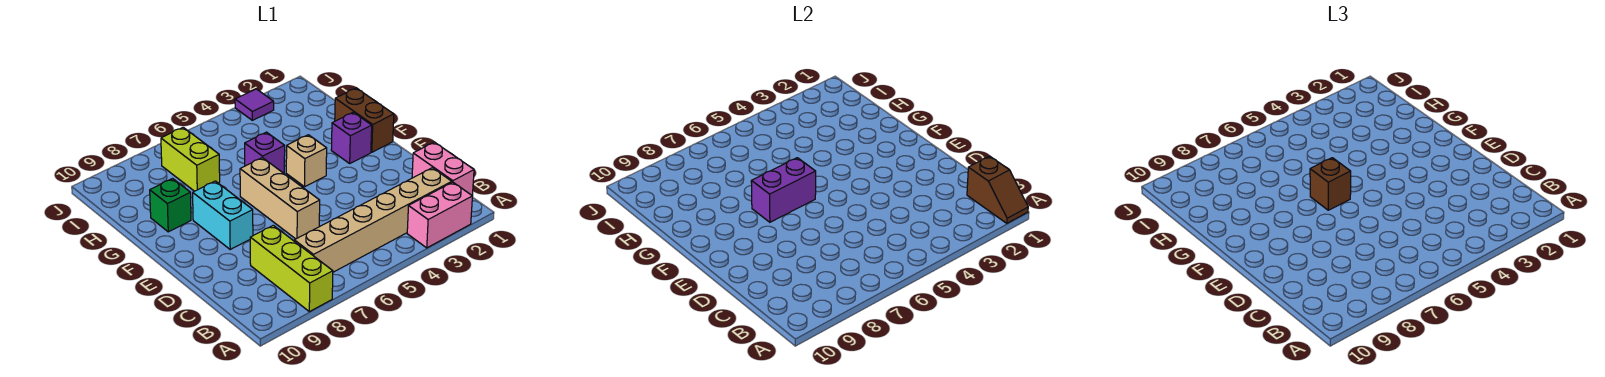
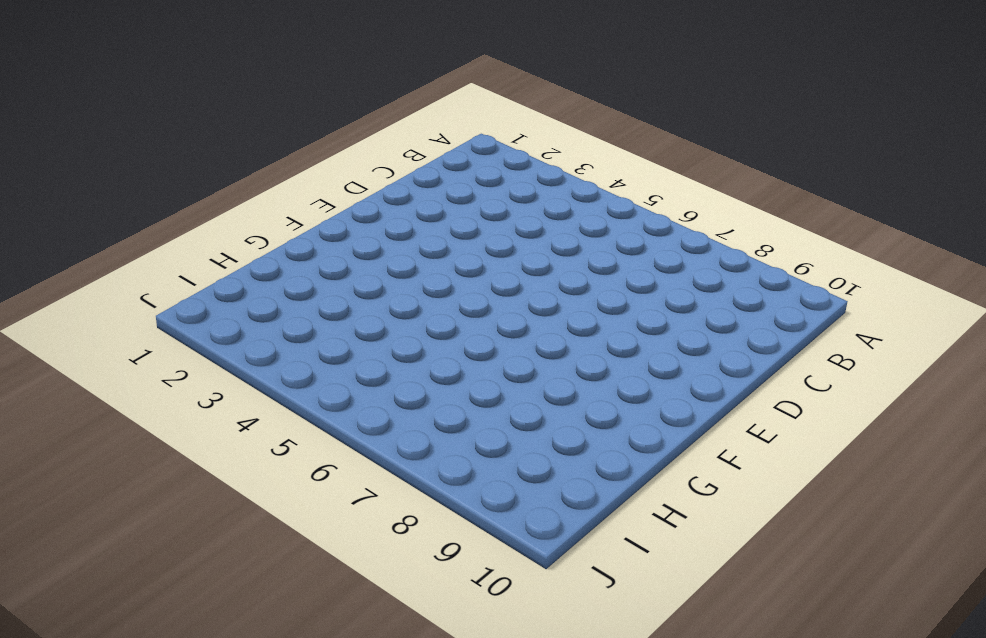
none -> pink 1x2 brick [407,182,472,248]
none -> lime 1x3 brick [250,225,333,312]
none -> pink 1x2 brick [412,142,474,195]

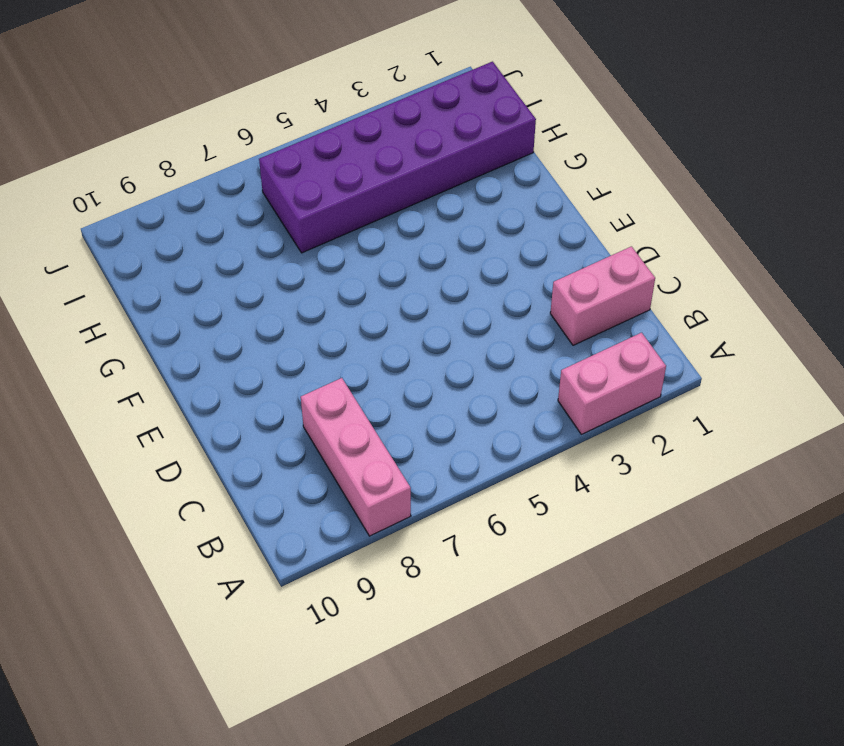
pink 1x3 brick [301,378,411,536] -> lime 1x3 brick [250,225,333,312]
pink 1x2 brick [550,246,655,345] -> pink 1x2 brick turned to [412,142,474,195]
purple 2x6 brick [259,62,536,253] -> none
none -> tan 1x6 brick [294,168,452,272]
none -> tan 1x3 brick [240,158,320,239]
none -> cyan 1x2 brick [193,181,253,249]

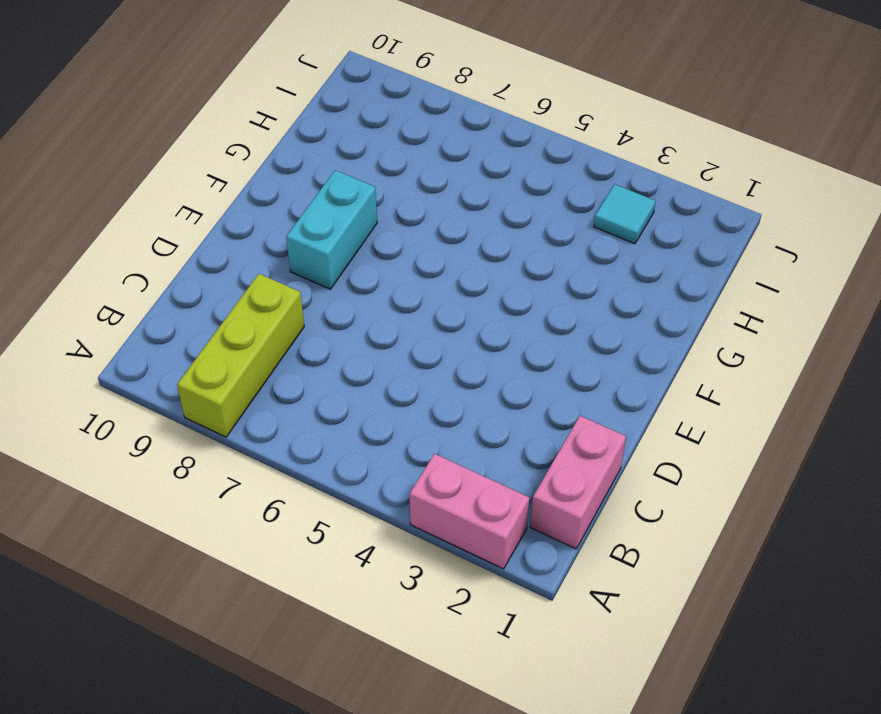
cyan 1x1 tile [594,184,656,244] -> none
none -> tan 1x6 brick [294,168,452,272]
none -> tan 1x3 brick [240,158,320,239]
none -> brown 1x2 brick [335,88,394,152]

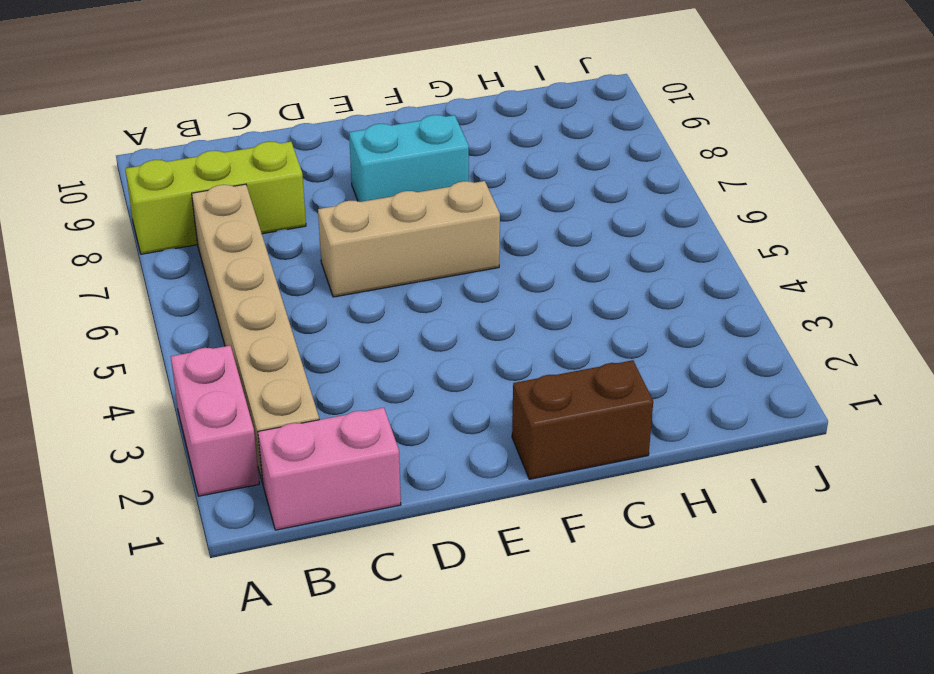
none -> purple 1x1 brick [331,112,372,163]
none -> tan 1x1 brick [286,135,327,187]
none -> purple 1x1 brick [245,132,285,173]

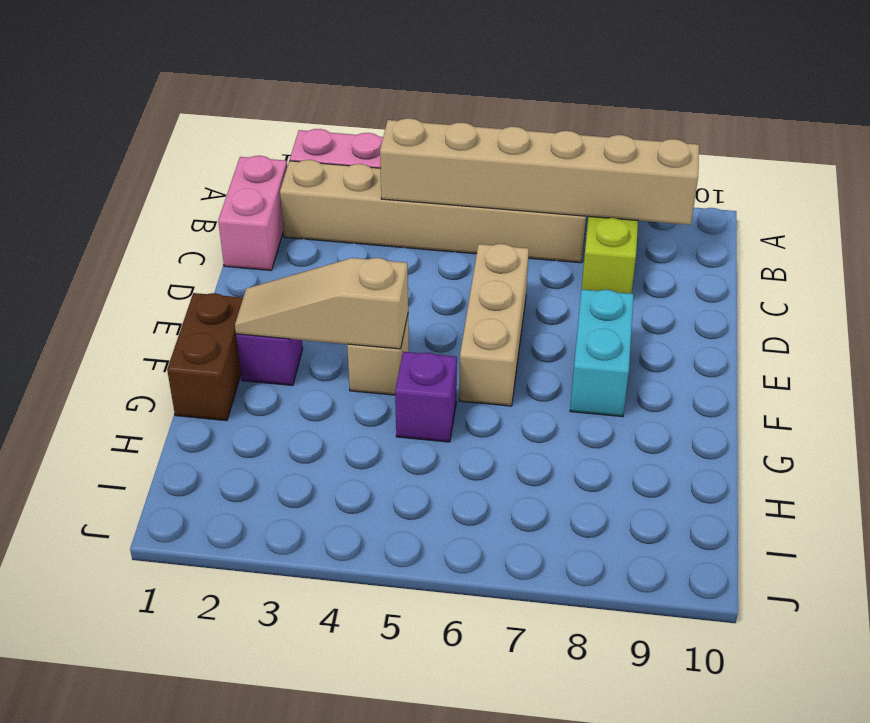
tan 1x6 brick [380,118,699,225] -> none
tan 1x3 slope [235,258,408,349] -> none
none -> green 1x1 brick [150,179,191,232]
none -> lime 1x2 brick [161,127,220,191]
none -> purple 1x1 tile [235,89,274,120]

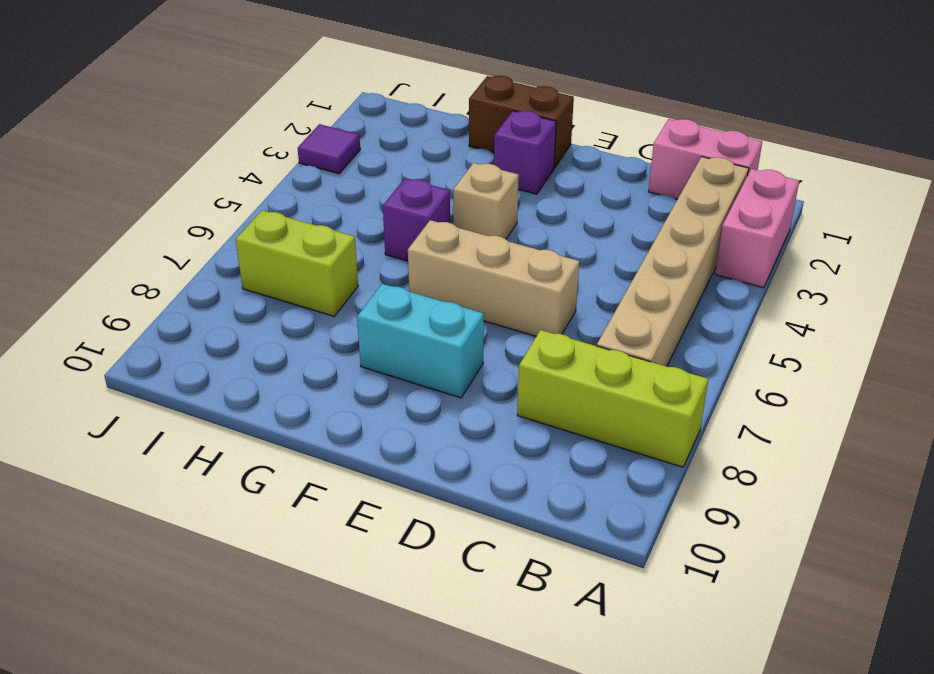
none -> green 1x1 brick [150,179,191,232]
none -> brown 1x2 slope [967,156,1028,223]
none -> purple 1x2 brick [751,158,816,222]

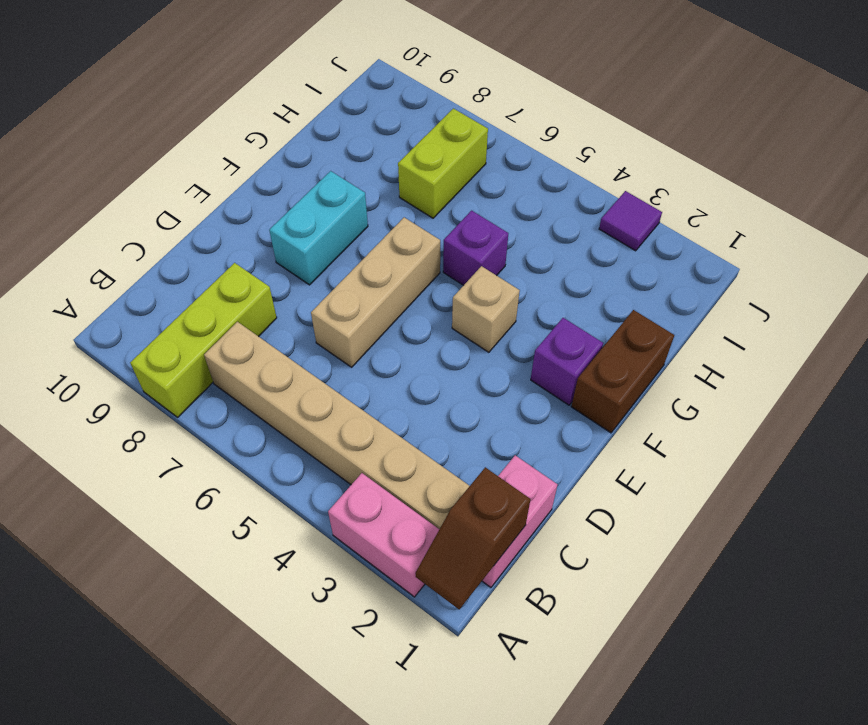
none -> green 1x1 brick [150,179,191,232]
none -> purple 1x2 brick [751,158,816,222]
none -> brown 1x1 brick [1310,158,1351,210]

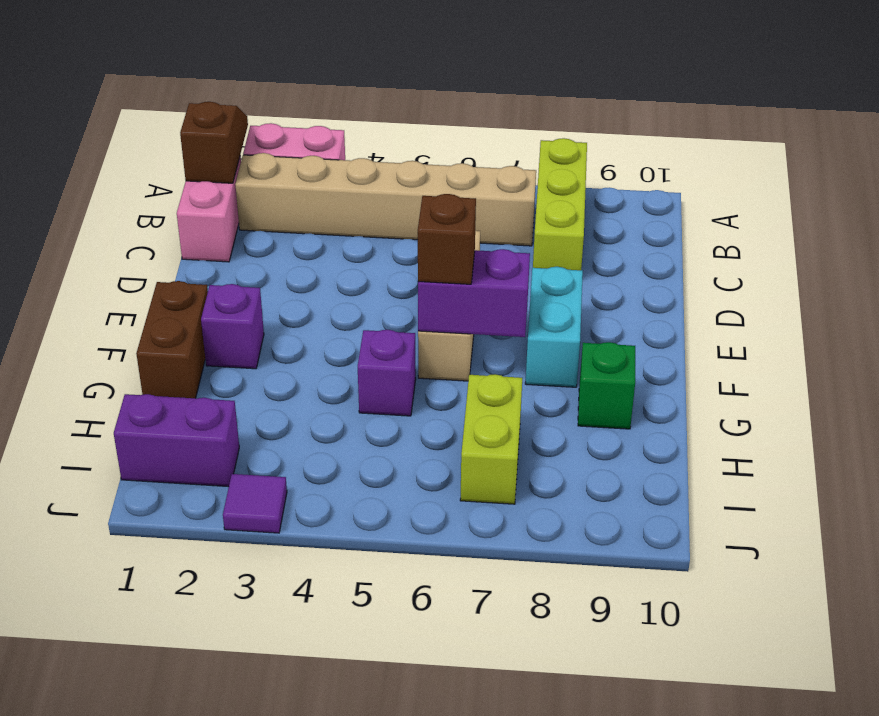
purple 1x2 brick [114,394,239,487] -> none
none -> tan 1x1 brick [286,135,327,187]

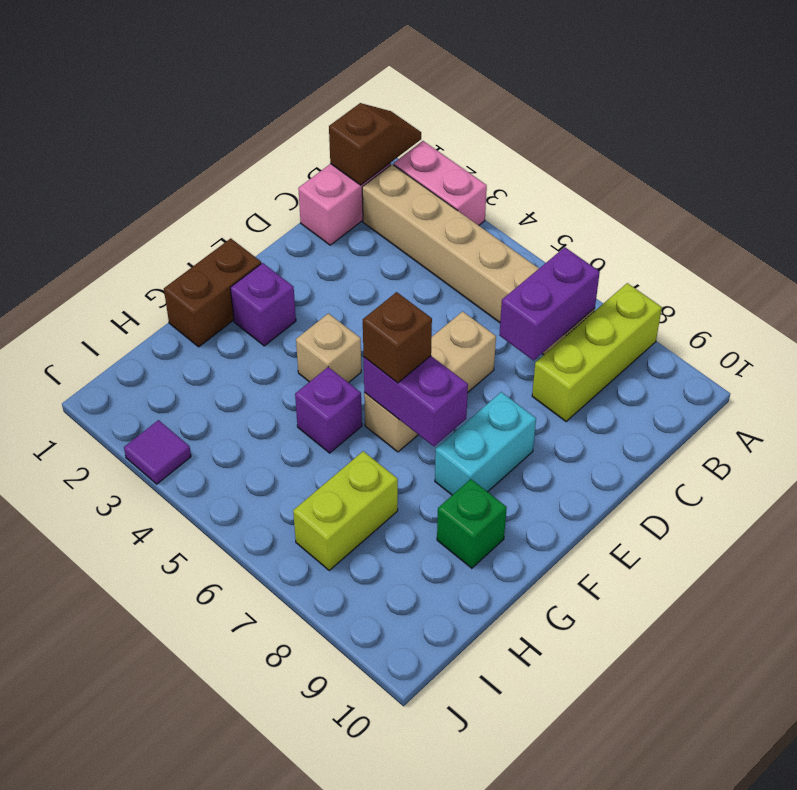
purple 1x2 brick [499,247,600,360] -> none

